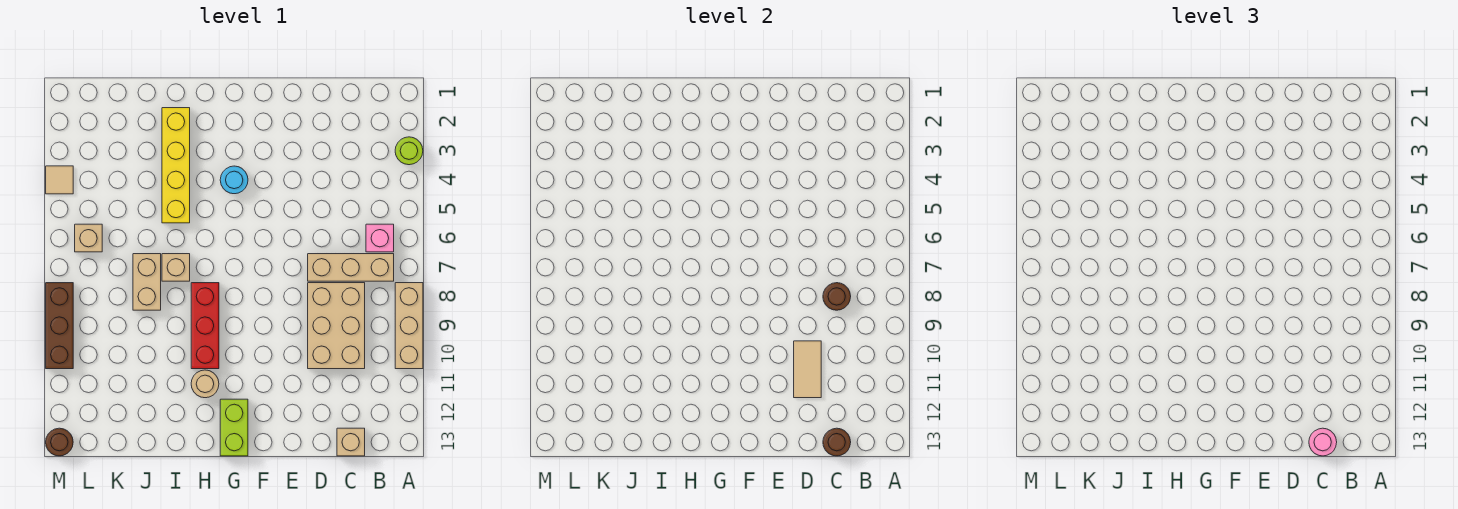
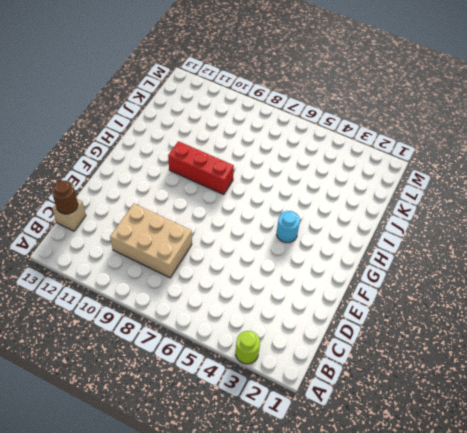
none -> tan 1x3 brick [395,283,423,369]
none -> pink 1x1 brick [366,224,394,252]
none -> tan 1x3 brick [308,254,394,281]

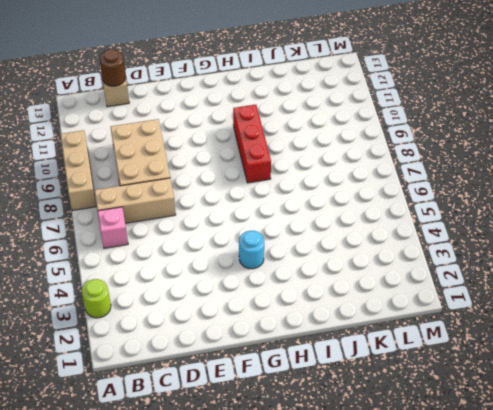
none -> lime 1x2 brick [220,399,248,456]
none -> tan 1x1 round brick [191,370,219,398]
none -> yellow 1x4 brick [162,108,190,223]

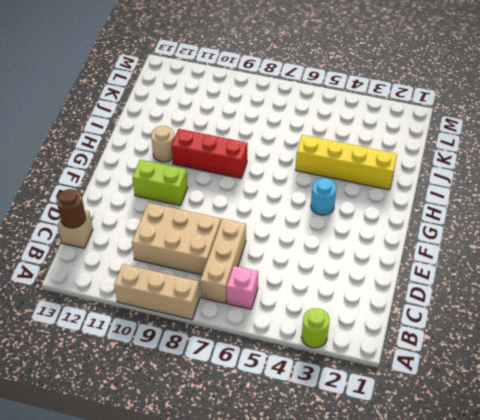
lime 1x2 brick [132,160,187,206] -> lime 1x2 brick moved to [220,399,248,456]
none -> tan 1x1 brick [162,254,190,281]
none -> tan 1x2 brick [133,254,161,310]
none -> tan 1x1 brick [75,224,102,252]

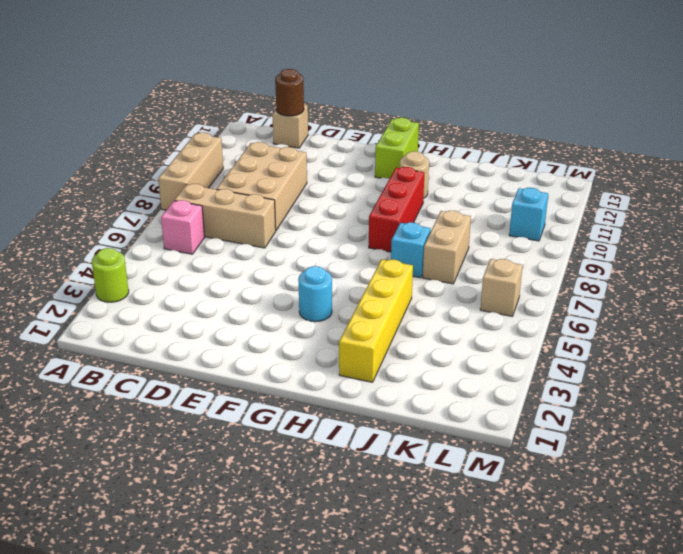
cyan 1x1 brick [391,222,431,278] -> tan 1x1 brick [162,254,190,281]
cyan 1x1 brick [509,188,548,241] -> none
none -> tan 1x1 tile [46,166,73,194]
none -> brown 1x3 brick [46,283,73,369]
none -> brown 1x1 round brick [46,428,73,456]

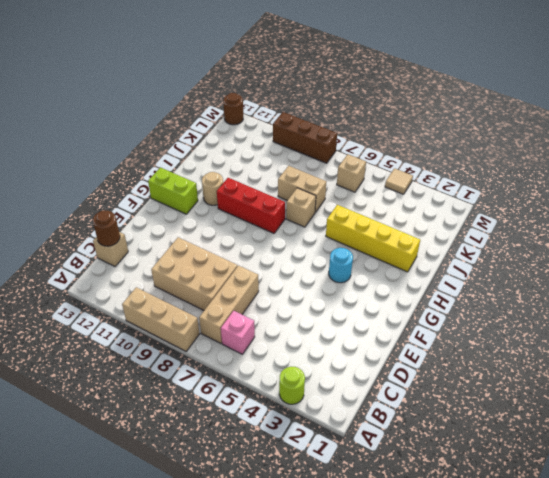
none -> brown 1x1 round brick [823,283,851,310]
none -> tan 1x2 tile [794,341,821,398]
none -> pink 1x1 round brick [1309,428,1337,456]

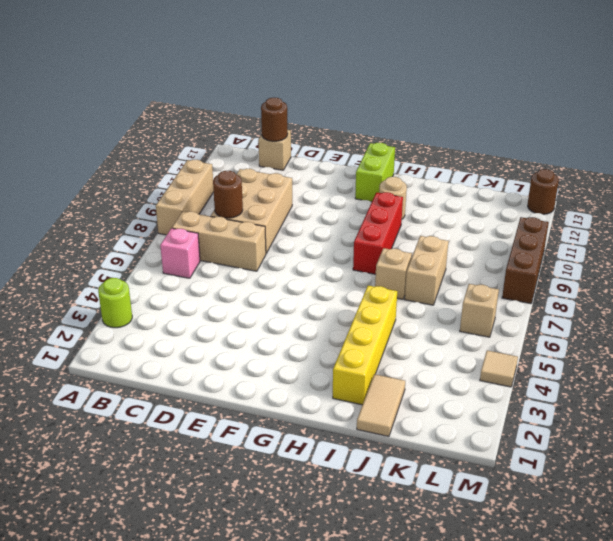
tan 1x2 tile [357,374,405,436] -> tan 1x2 tile moved to [794,341,821,398]
none -> cyan 1x1 round brick [220,166,248,194]
none -> pink 1x1 round brick [1309,428,1337,456]

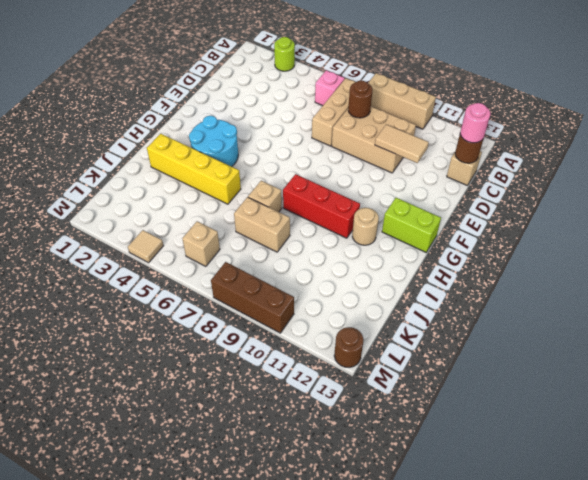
cyan 2x2 round brick [189,116,238,167] -> cyan 1x1 round brick [220,166,248,194]

